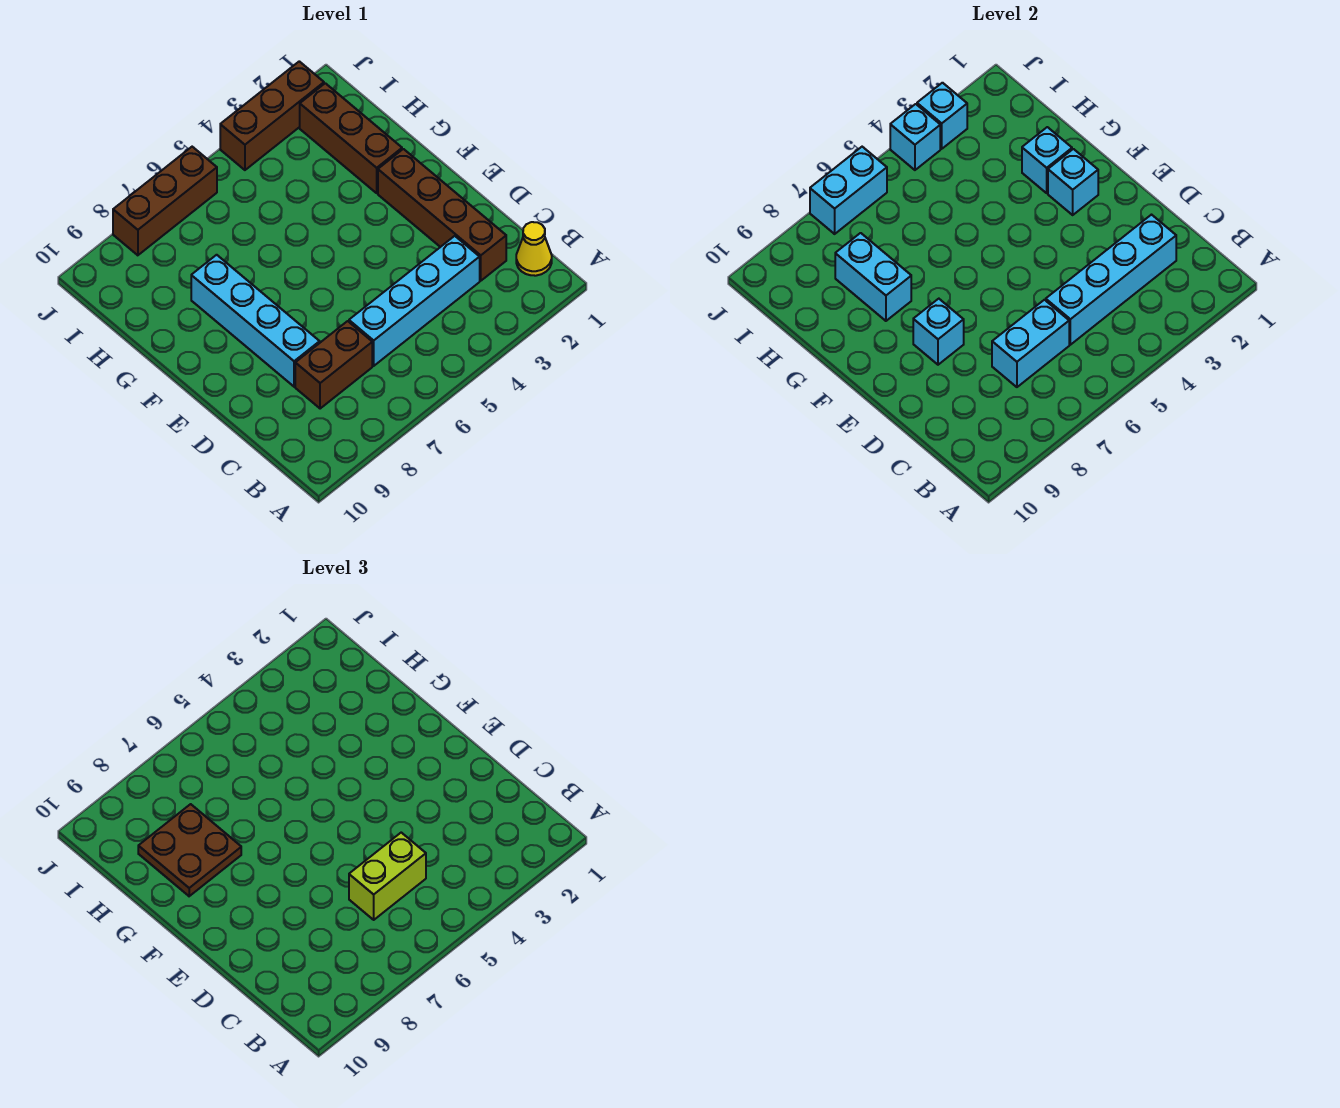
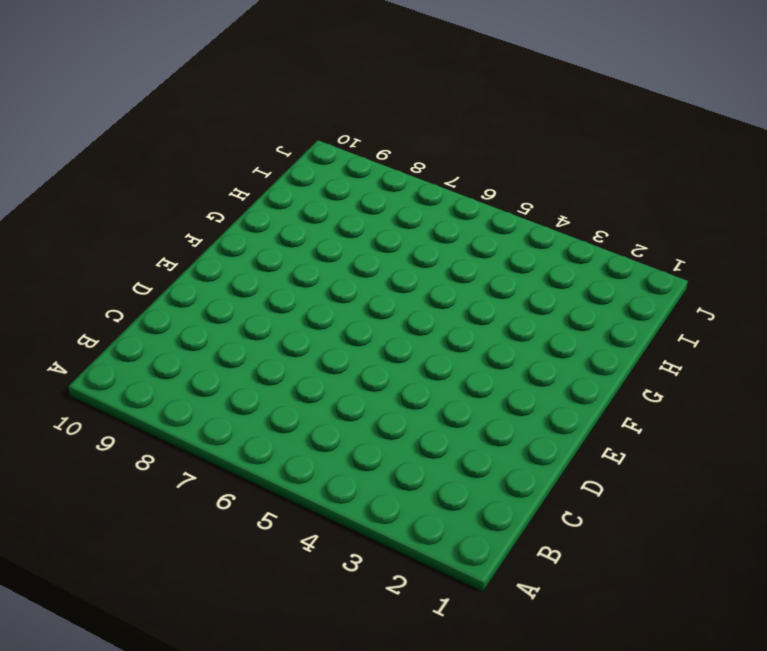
none -> yellow 1x1 cone [516,222,552,276]
none -> brown 1x4 brick [378,149,506,281]
none -> cyan 1x4 brick [349,236,480,366]

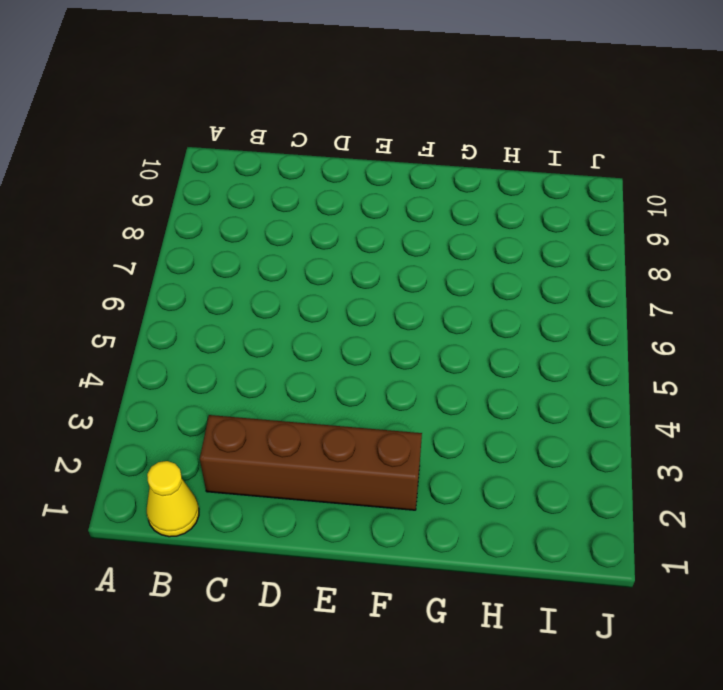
none -> cyan 1x4 brick [349,236,480,366]
none -> brown 1x2 brick [295,321,372,409]
none -> cyan 1x4 brick [191,255,320,387]

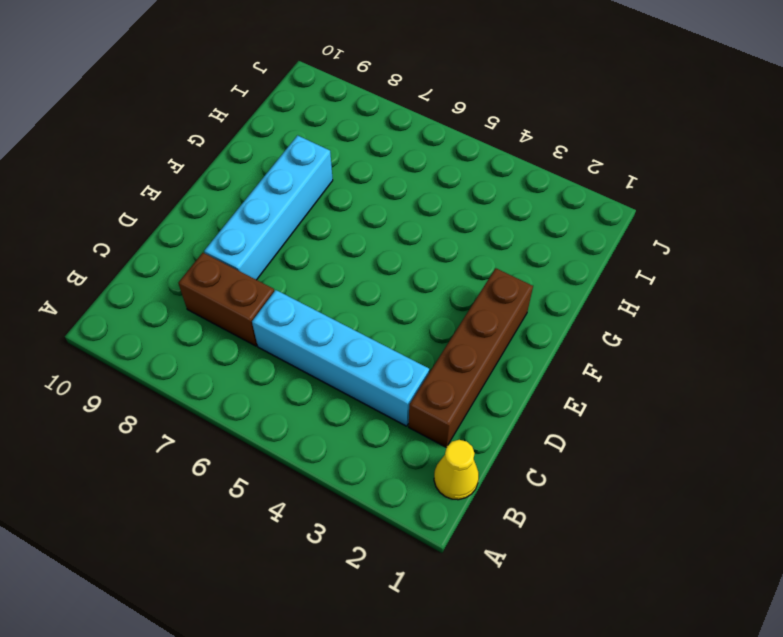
none -> brown 1x3 brick [300,83,402,193]
none -> brown 1x3 brick [220,61,324,170]
none -> brown 1x3 brick [113,147,217,255]

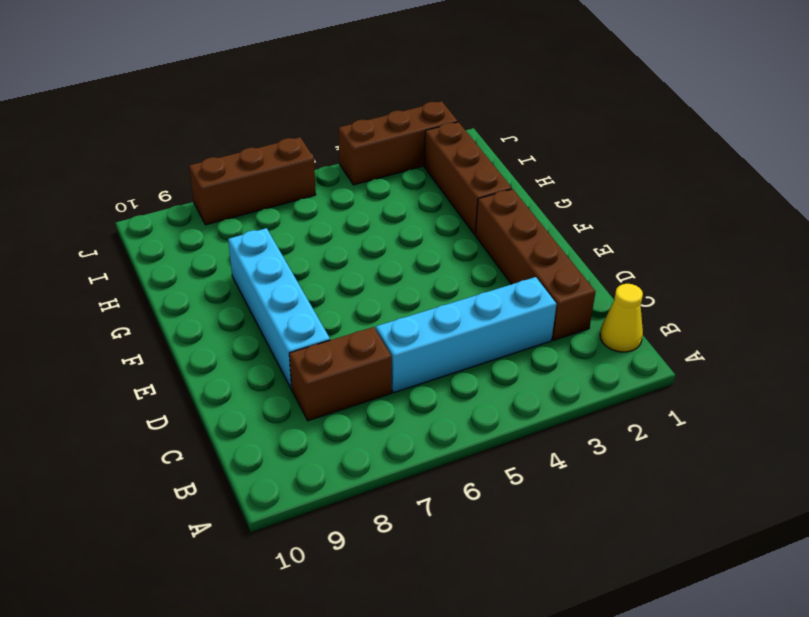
none -> cyan 1x4 brick [1046,215,1176,345]
none -> cyan 1x2 brick [992,300,1069,387]
none -> cyan 1x1 brick [913,299,964,365]

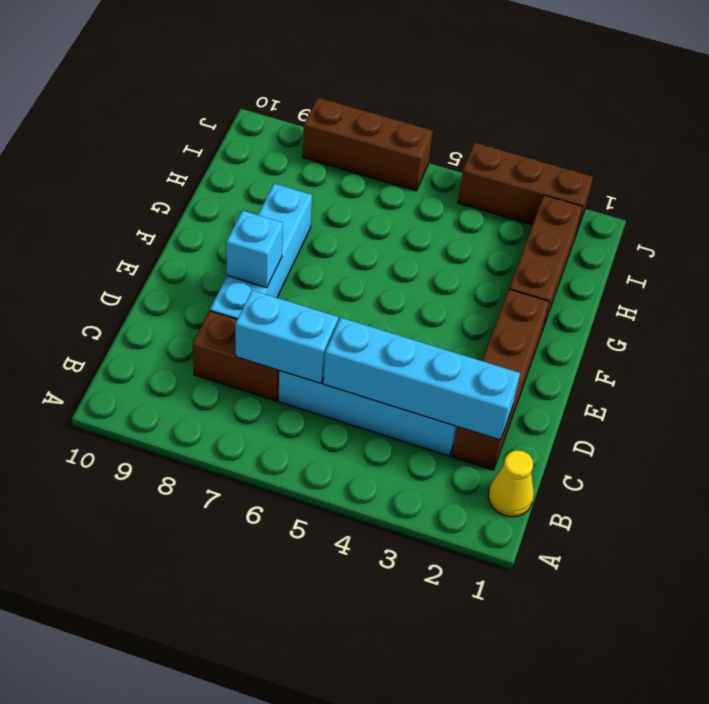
none -> cyan 1x1 brick [1048,149,1098,215]
none -> cyan 1x1 brick [1022,127,1072,193]
none -> cyan 1x2 brick [835,233,911,321]

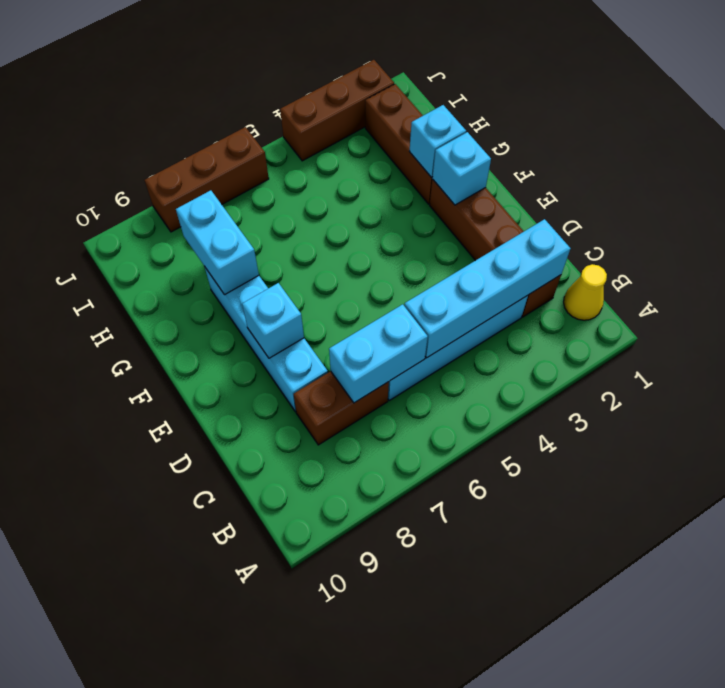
none -> cyan 1x1 brick [917,83,967,149]
none -> cyan 1x1 brick [890,104,940,170]
none -> cyan 1x2 brick [810,147,887,234]

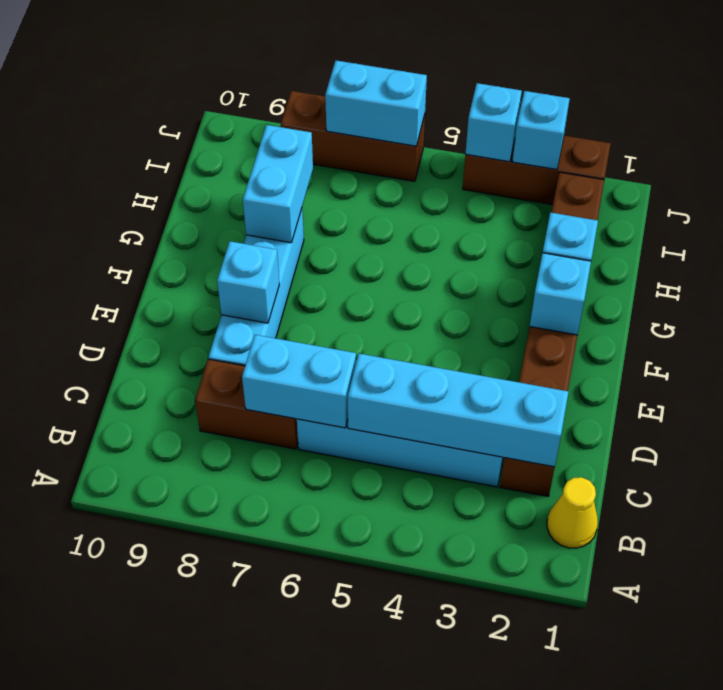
none -> lime 1x2 brick [349,833,426,920]
none -> brown 2x2 plate [138,804,241,896]

